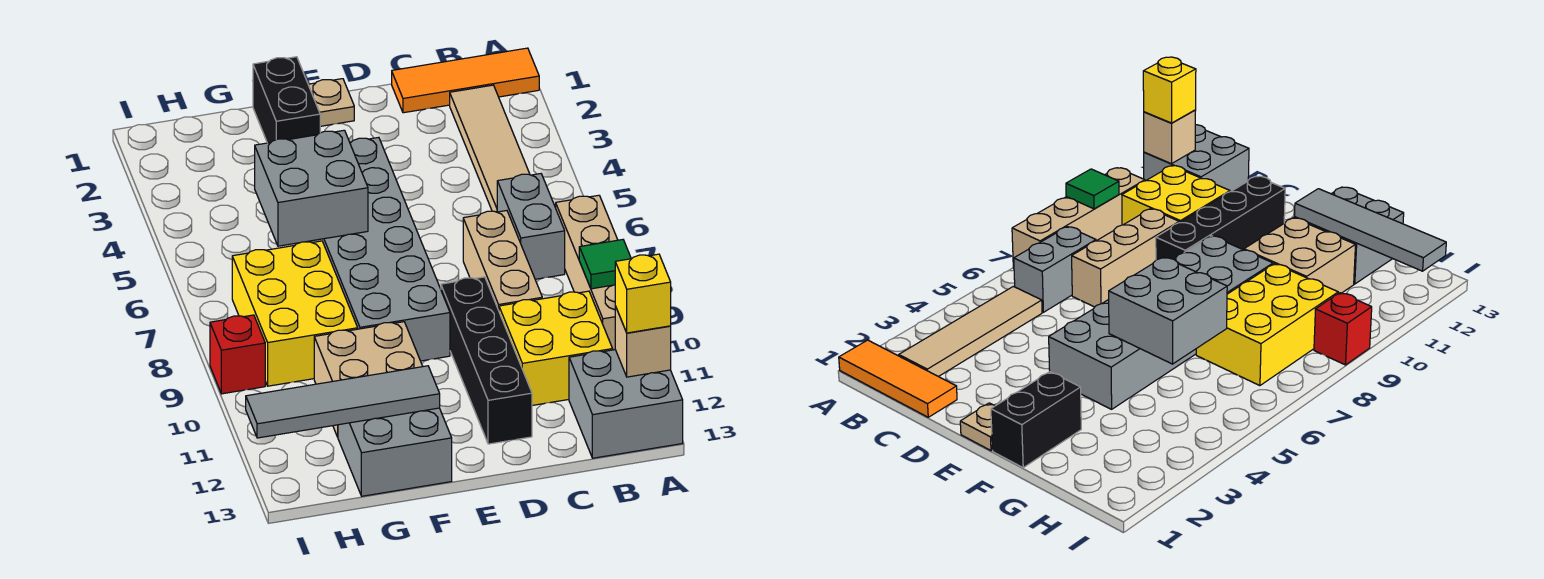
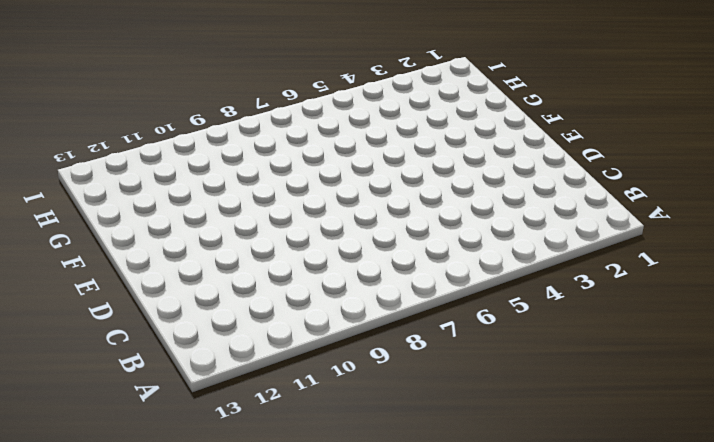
none -> orange 1x3 tile [392,48,539,113]
none -> tan 1x4 brick [556,195,618,350]
none -> grey 2x2 brick [569,350,683,458]

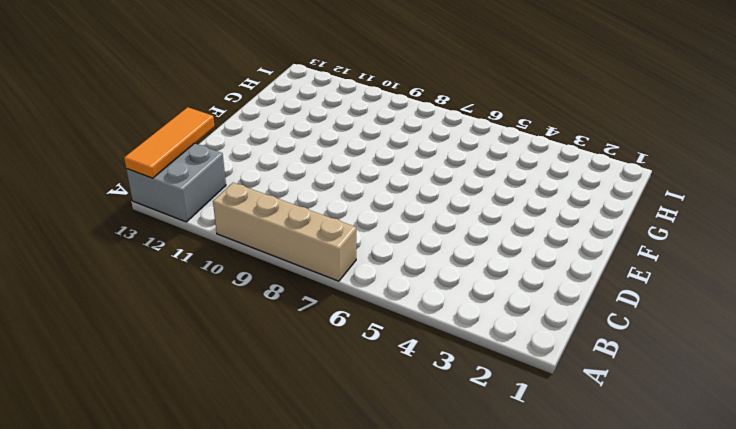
orange 1x3 tile [124,107,214,178] -> orange 1x3 tile moved to [392,48,539,113]
none -> tan 1x4 tile [450,85,530,212]
none -> grey 1x2 brick [497,174,565,279]
none -> yellow 2x2 brick [499,291,613,405]

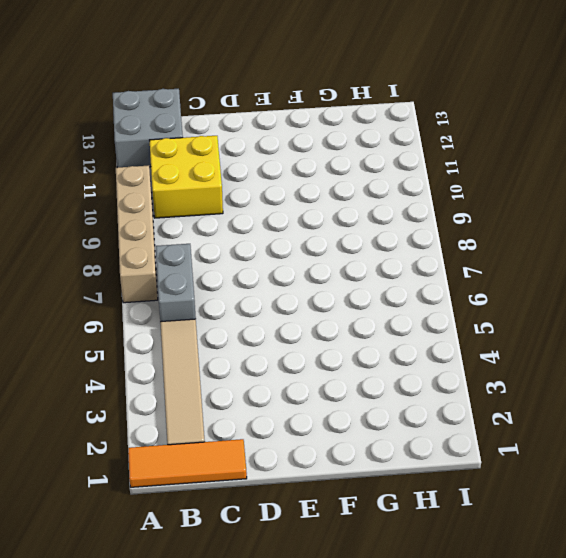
none -> tan 1x3 brick [463,211,542,310]
none -> black 1x4 brick [441,277,532,444]
none -> tan 1x1 plate [308,79,354,126]

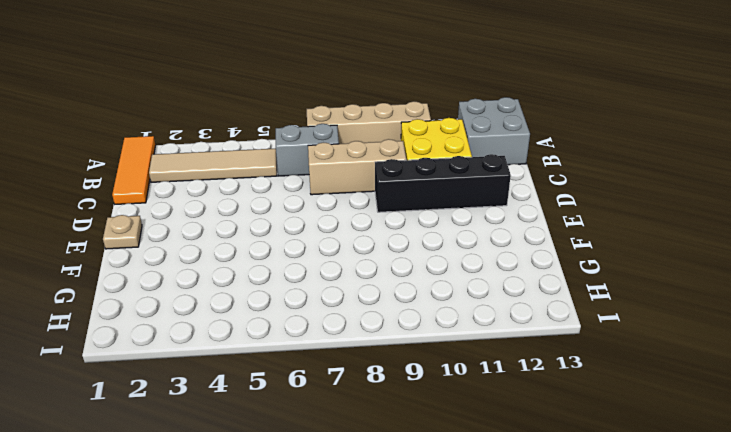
none -> grey 2x6 brick [307,137,450,361]
none -> black 1x2 brick [253,57,320,143]
none -> tan 2x2 brick [314,322,423,437]

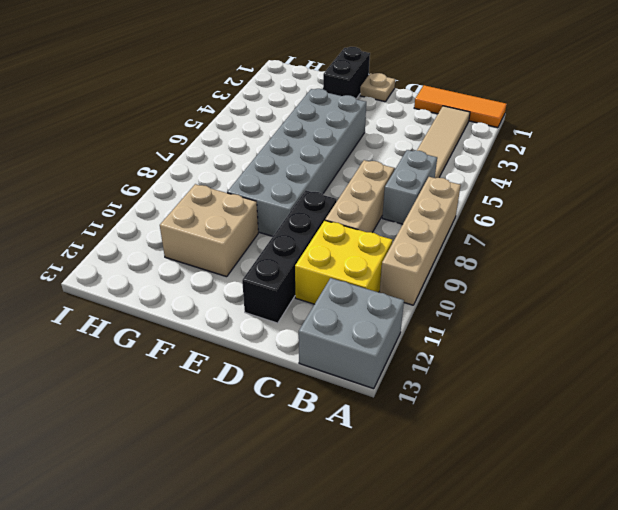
none -> grey 2x2 brick [338,408,452,496]
none -> yellow 2x3 brick [232,241,358,386]
none -> red 1x1 brick [210,315,265,394]

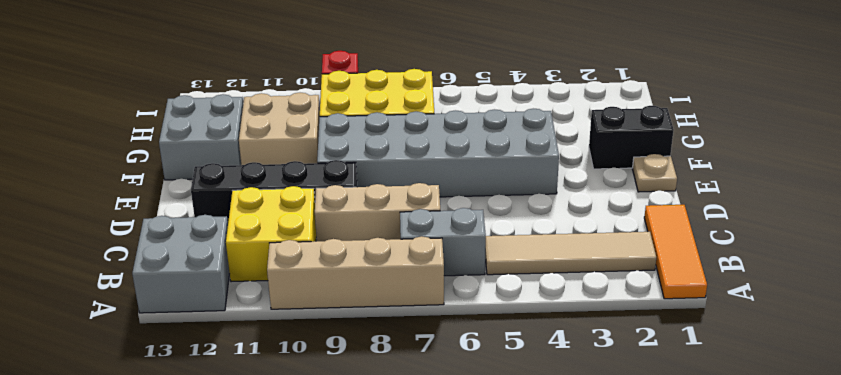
none -> green 1x1 tile [579,240,631,289]
none -> tan 1x1 brick [615,306,671,377]
none -> grey 2x2 brick [255,130,368,246]

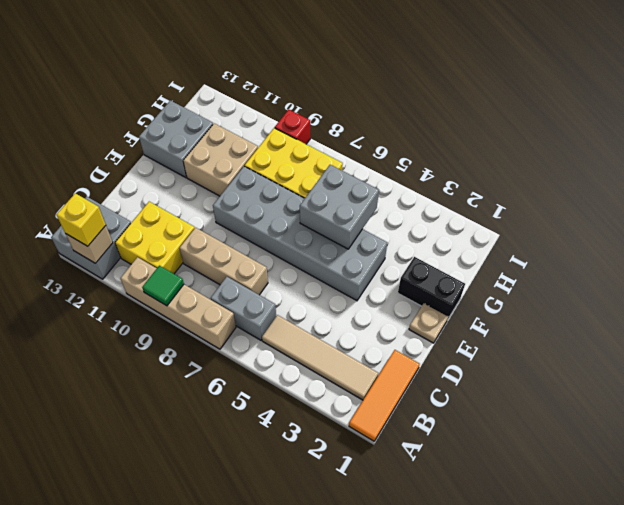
none -> black 1x4 brick [441,277,532,444]
none -> grey 1x4 tile [246,366,440,438]

